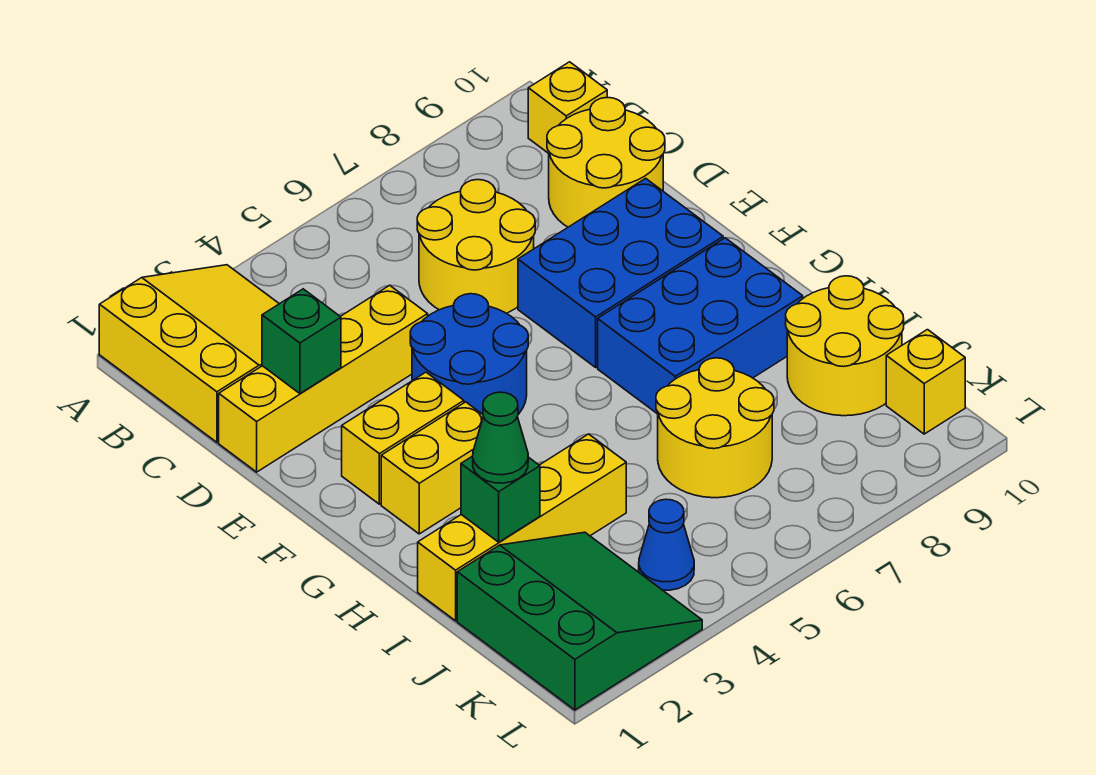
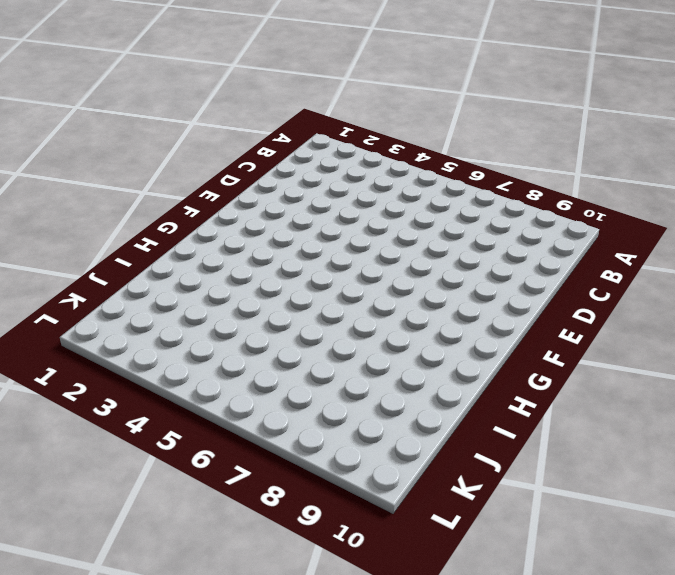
none -> yellow 3x3 slope [99,265,279,442]
none -> yellow 1x1 brick [528,62,607,153]
none -> yellow 2x2 round brick [417,180,535,313]

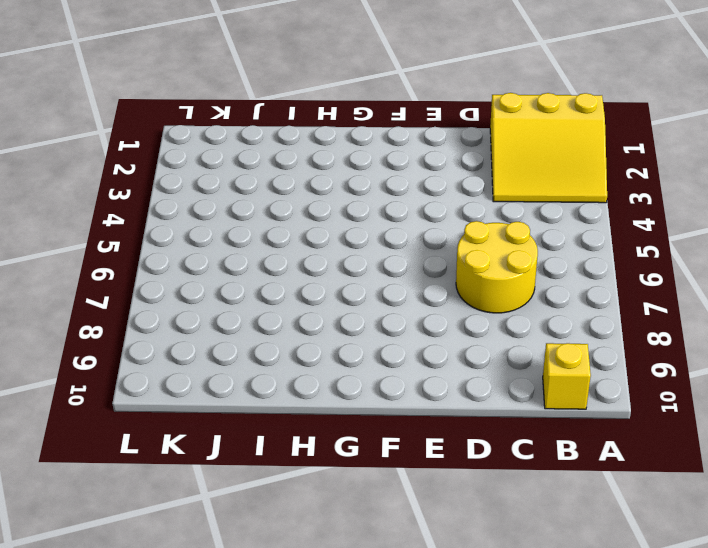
none -> yellow 2x2 round brick [547,98,665,227]
none -> yellow 1x4 brick [219,285,428,472]
none -> blue 2x2 round brick [410,294,528,414]

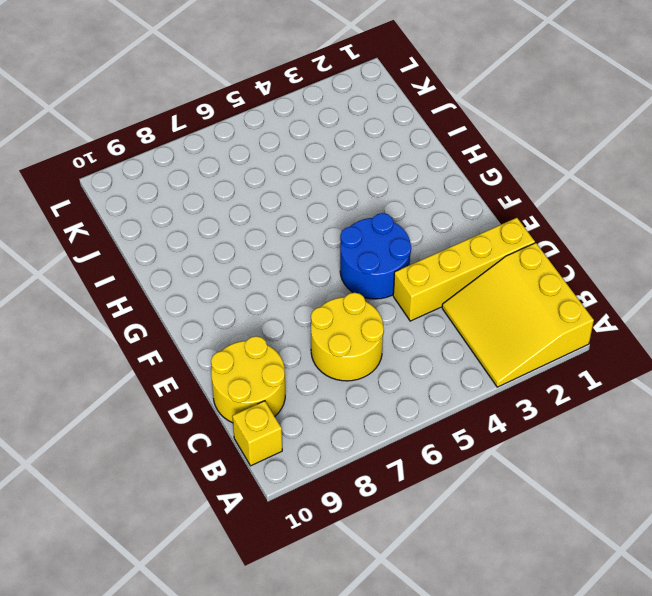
none -> blue 2x3 brick [518,178,724,367]
none -> yellow 1x2 brick [342,372,464,504]
none -> yellow 1x2 brick [381,402,483,534]

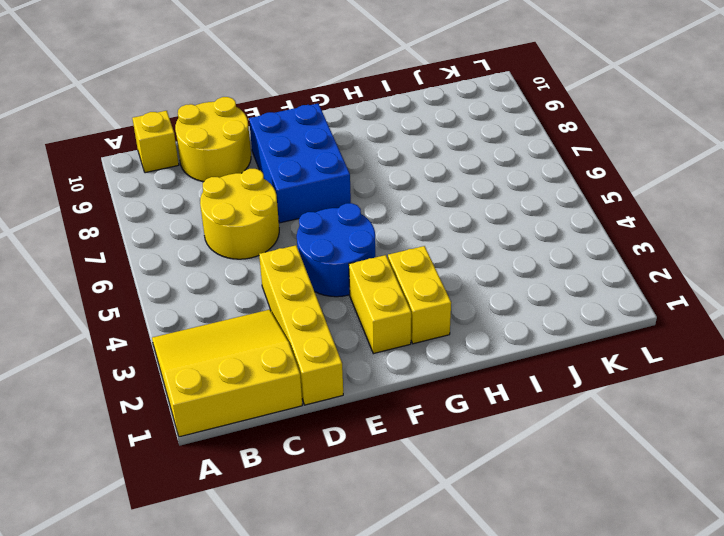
none -> blue 2x3 brick [598,238,803,414]
none -> yellow 1x4 brick [418,434,626,621]
none -> yellow 2x2 round brick [656,358,774,498]

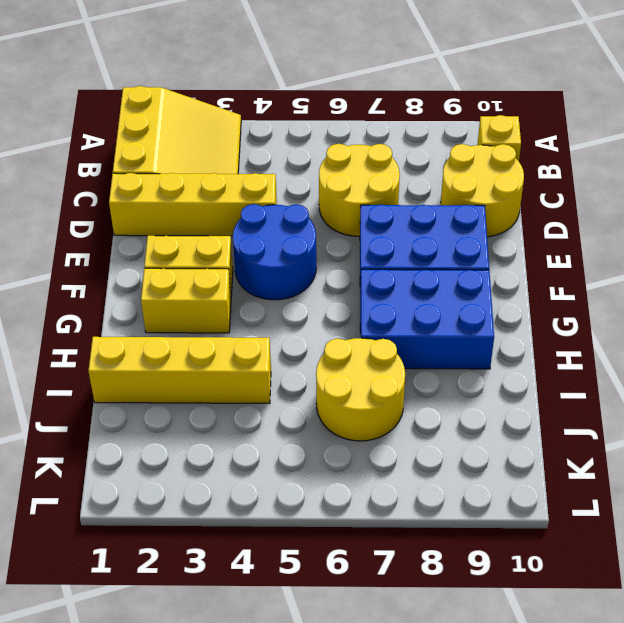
none -> yellow 2x2 round brick [786,276,904,416]
none -> green 3x3 slope [457,532,702,710]
none -> blue 1x1 cone [639,499,694,590]

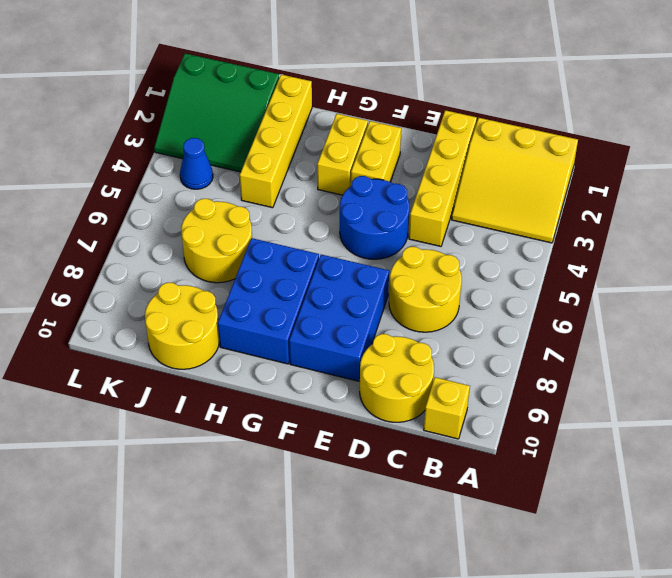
none -> yellow 1x1 brick [886,330,965,434]
none -> green 1x1 brick [262,289,341,393]
none -> green 1x1 brick [461,456,540,542]

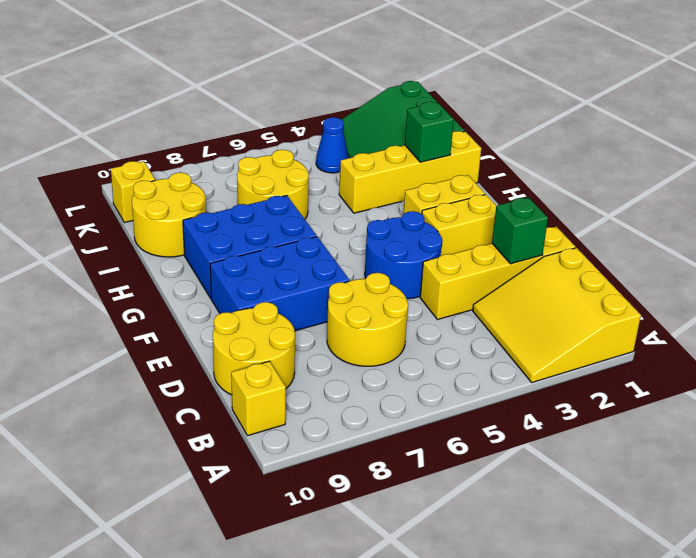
none -> green 1x1 cone [473,392,528,483]

